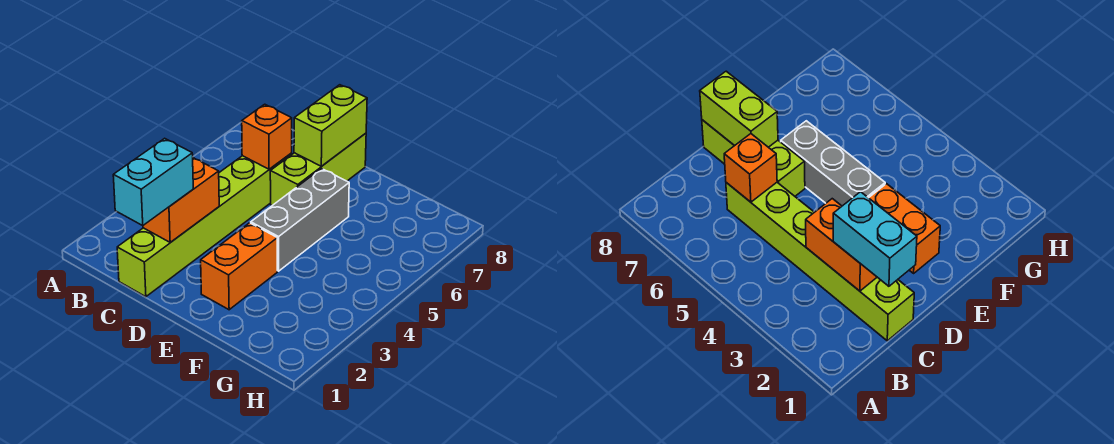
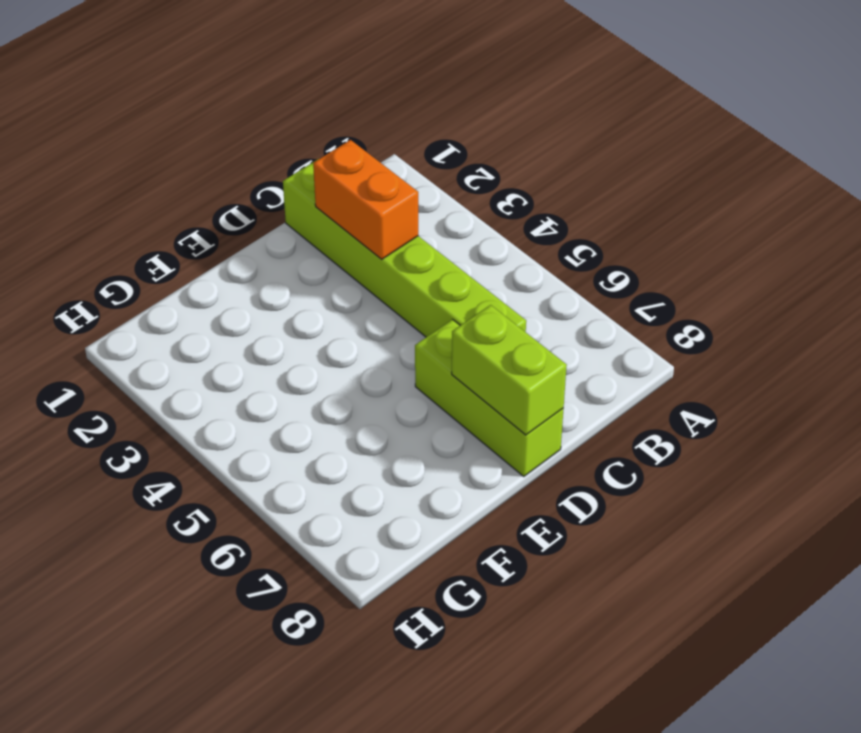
none -> orange 1x2 brick [201,223,277,310]
none -> grey 1x3 brick [251,169,349,271]

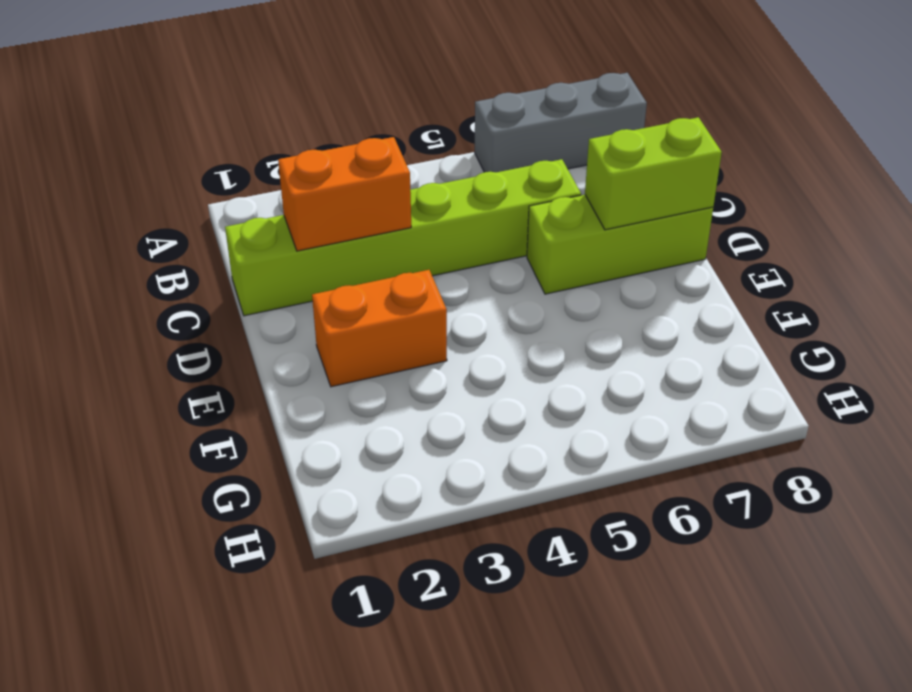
grey 1x3 brick [475,73,647,172] -> grey 1x3 brick moved to [251,169,349,271]
none -> orange 1x1 brick [242,104,292,169]
none -> cyan 1x2 brick [113,138,193,225]

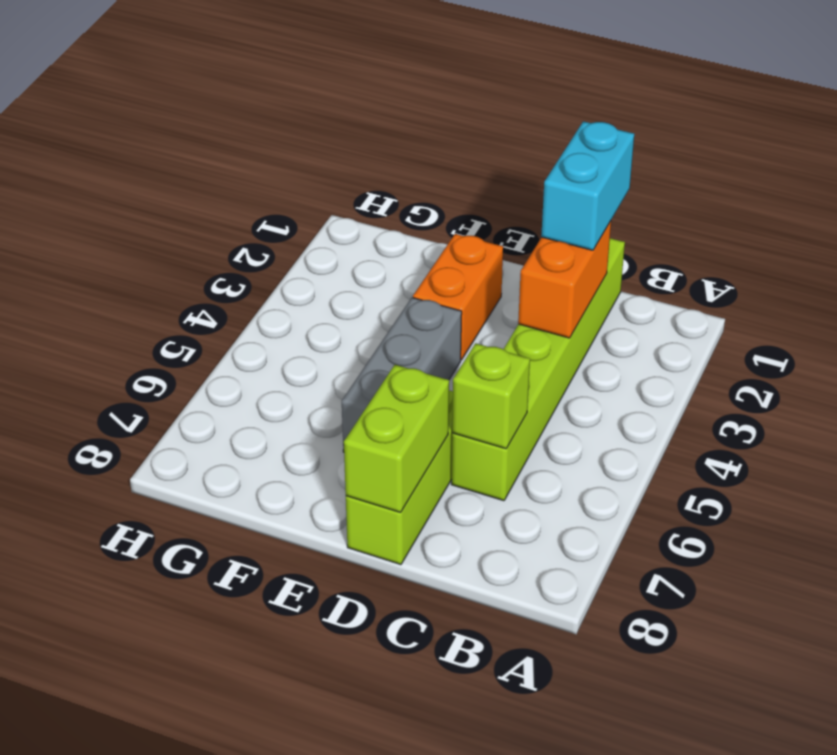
lime 1x1 brick [452,343,530,449] -> orange 1x1 brick [242,104,292,169]

